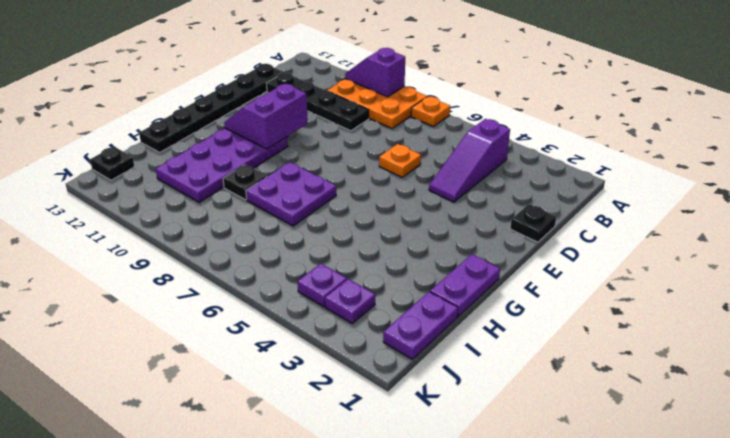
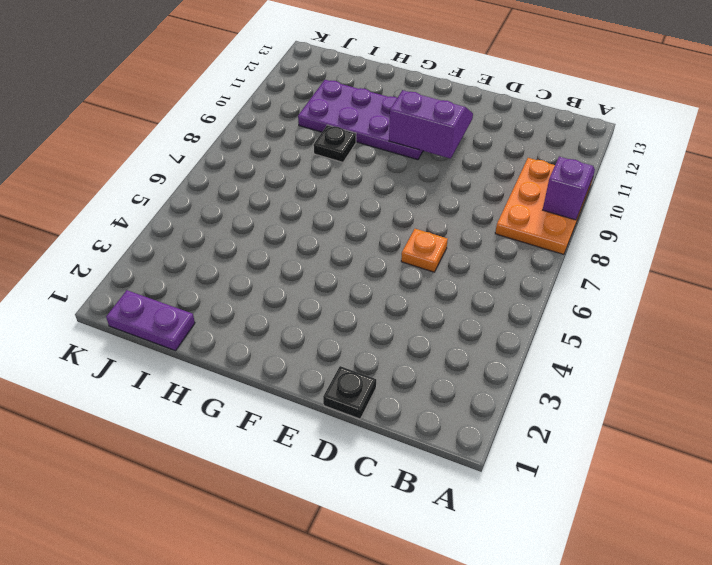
none -> orange 1x1 plate [411,96,450,126]
none -> purple 1x3 slope [429,119,510,202]
none -> black 1x4 plate [266,73,369,131]

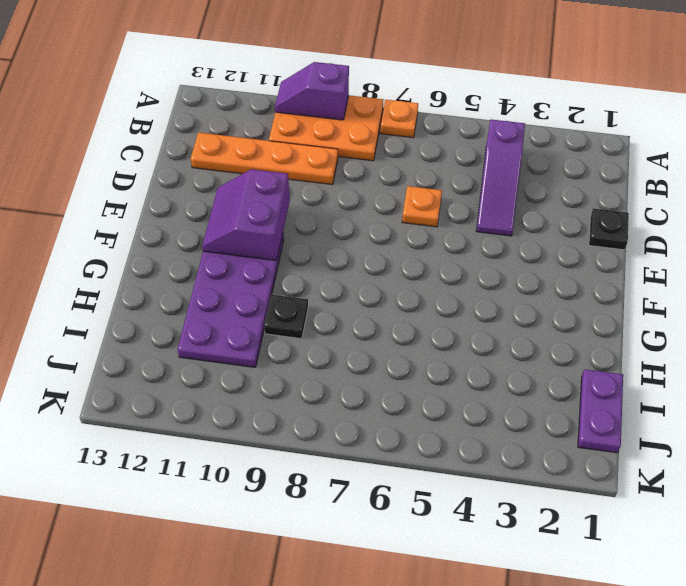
orange 1x4 plate [191,133,338,184] -> black 1x4 plate [266,73,369,131]
none -> black 1x6 plate [139,64,284,152]
none -> purple 1x2 plate [430,254,500,317]
none -> purple 2x2 plate [246,162,336,226]

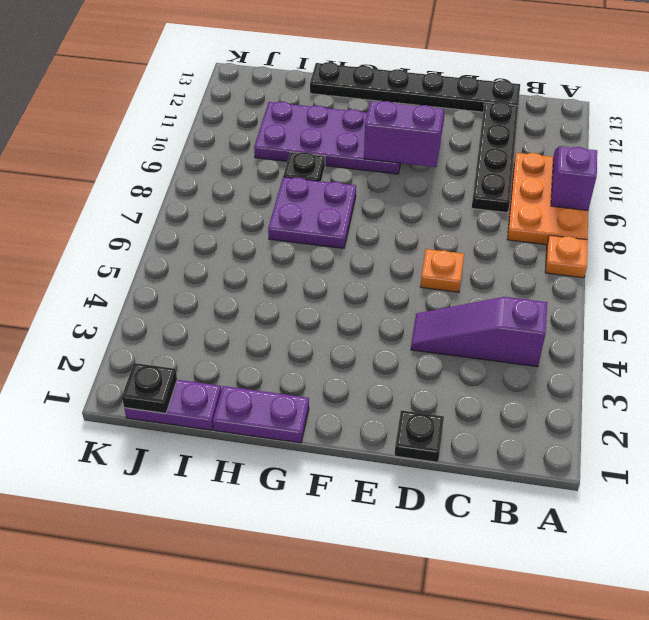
black 1x1 plate [122,363,177,413] -> black 1x1 plate moved to [90,146,135,180]
none -> purple 1x1 plate [325,279,375,324]
none -> purple 1x1 plate [297,264,347,307]

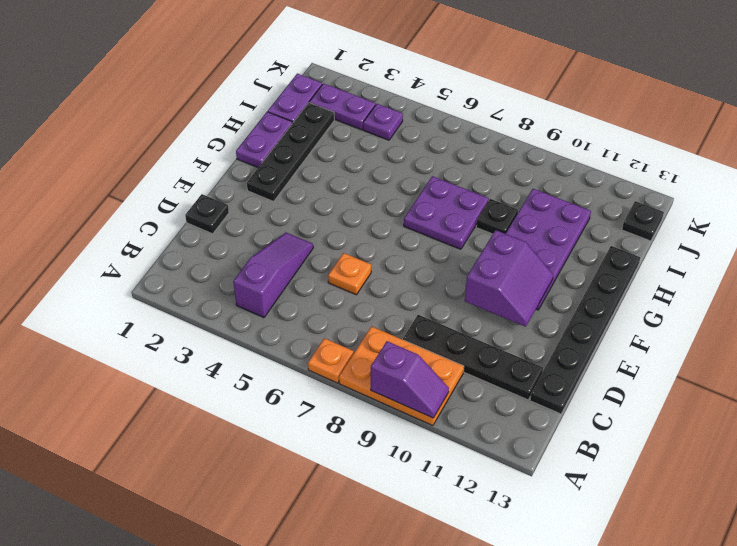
black 1x4 plate [247,103,334,201] -> none
purple 1x2 plate [309,83,376,130] -> purple 1x1 plate [325,279,375,324]

